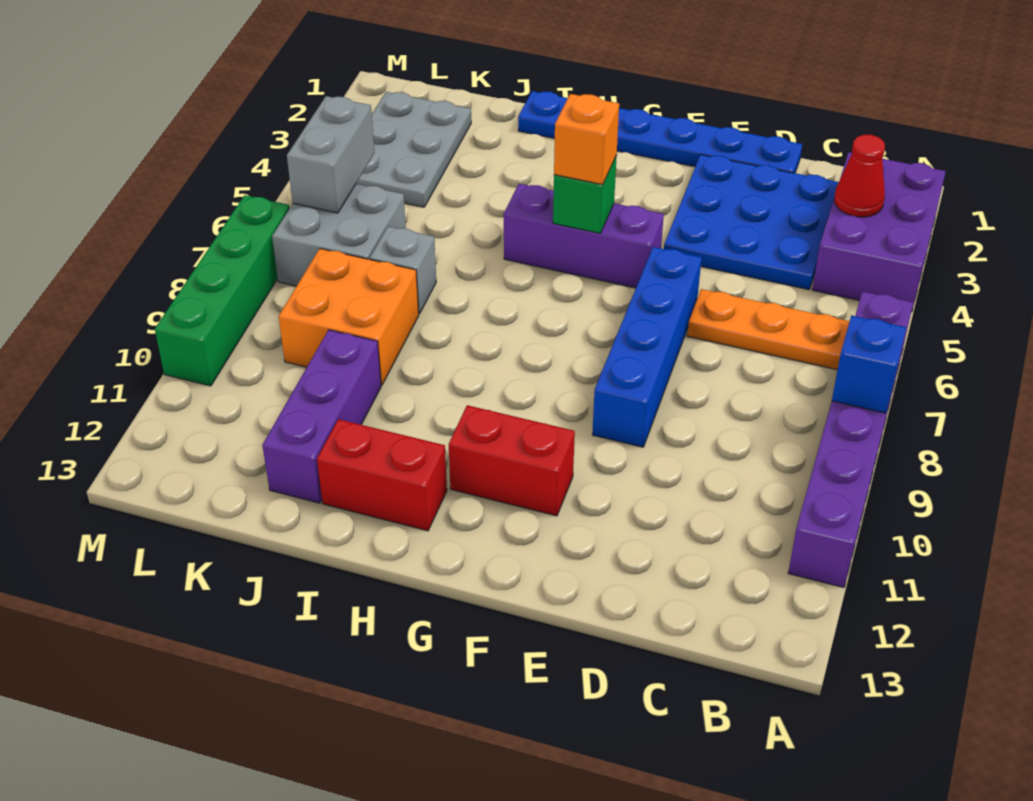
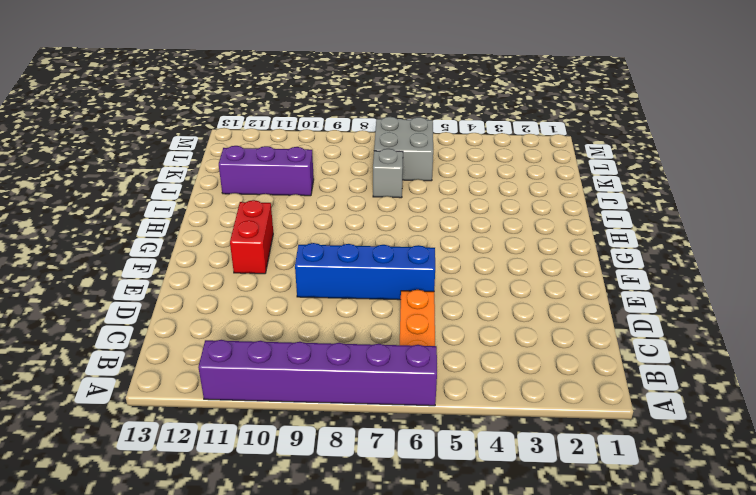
none -> purple 2x3 brick [812,152,946,312]
none -> blue 3x3 plate [664,155,839,290]
none -> blue 1x6 plate [518,91,802,173]

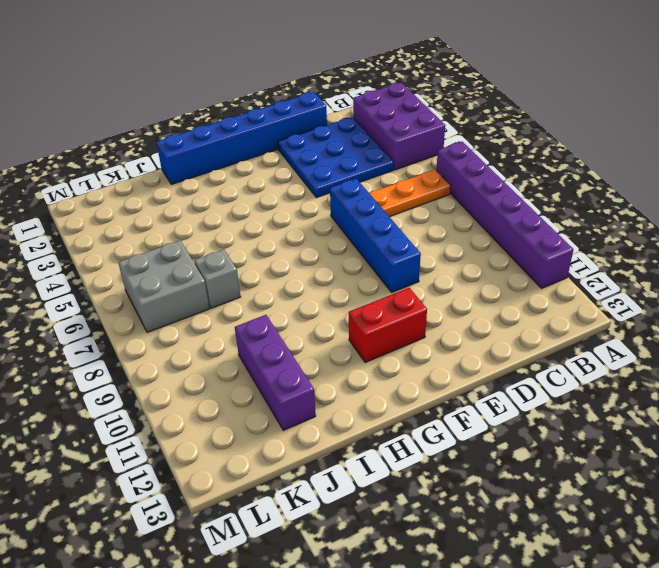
blue 1x6 brick [156,92,327,184] -> blue 1x6 plate [518,91,802,173]
none -> purple 1x3 brick [504,184,664,288]
none -> red 1x2 brick [317,419,447,531]
none -> orange 2x2 brick [279,249,419,385]

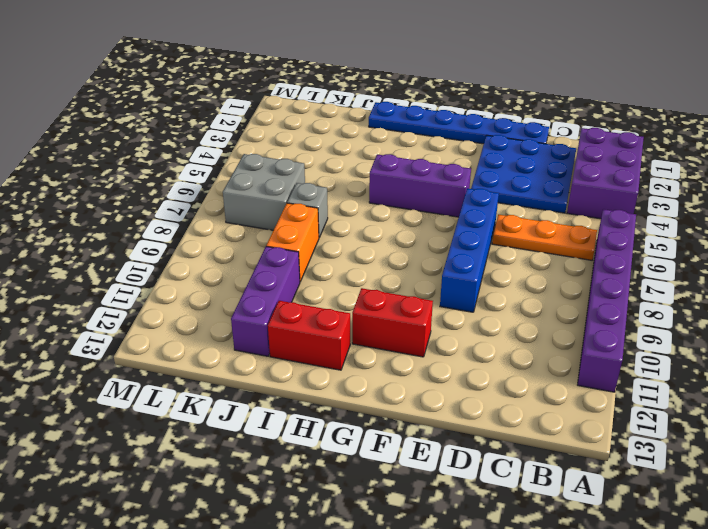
orange 1x2 brick [266,203,319,282] -> orange 2x2 brick [279,249,419,385]
none -> grey 2x3 plate [356,92,471,207]
none -> green 1x4 brick [155,195,290,386]
none -> blue 1x1 brick [832,316,906,413]

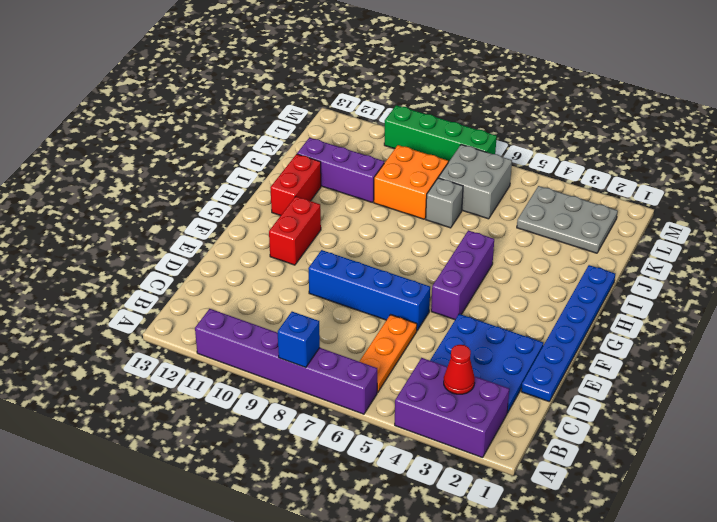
none -> green 1x1 brick [553,155,617,233]
none -> grey 1x2 brick [287,96,374,213]
none -> orange 1x1 brick [554,94,619,185]

